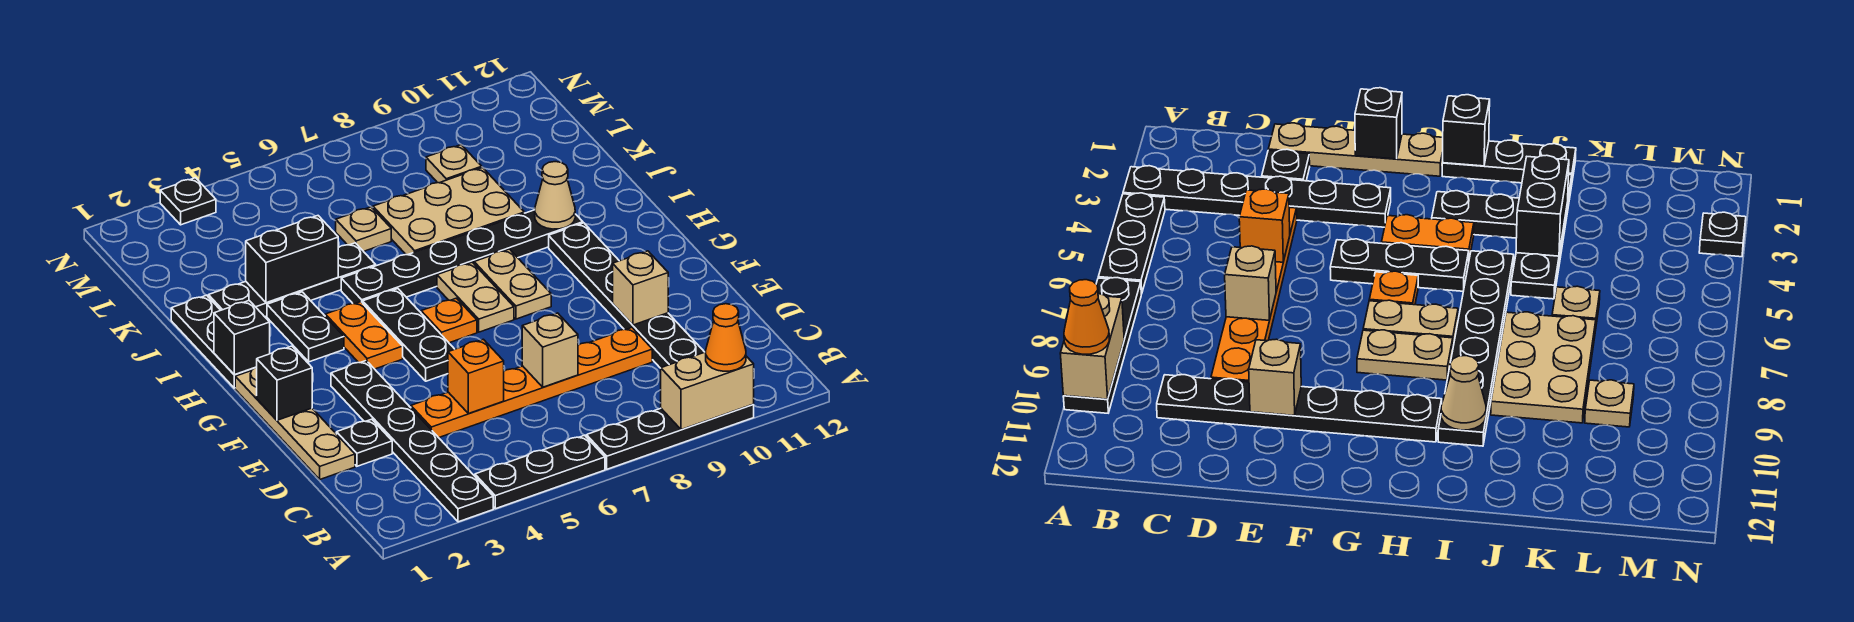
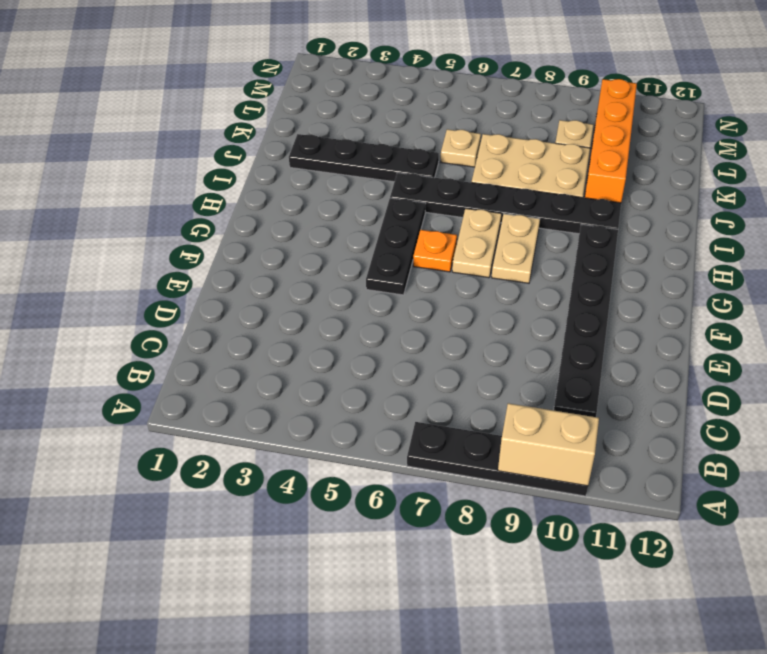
orange 1x4 brick [585,79,637,203] -> none
none -> black 1x6 plate [331,361,493,522]
none -> black 1x3 plate [475,435,605,509]
none -> tan 1x4 plate [235,367,355,479]

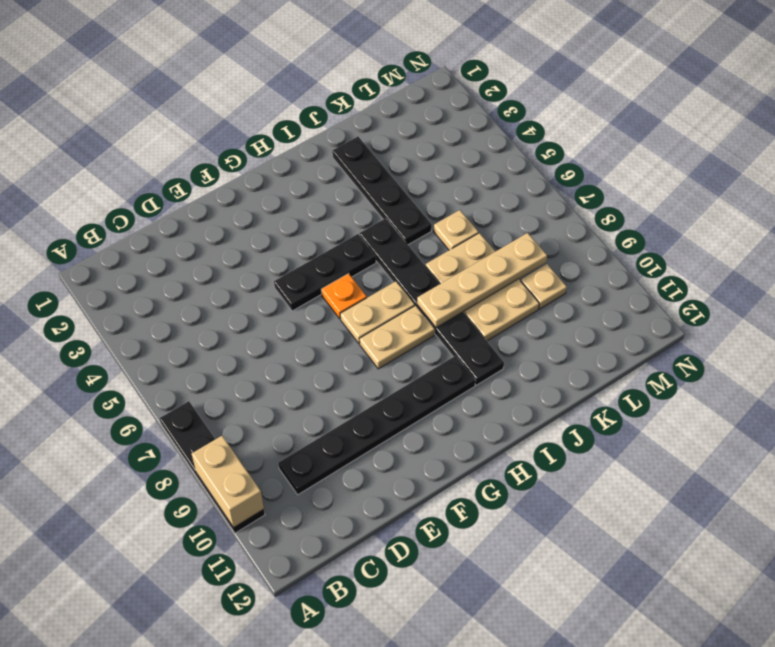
tan 1x4 plate [417,233,547,328] -> tan 1x4 plate moved to [235,367,355,479]
none -> black 1x6 plate [331,361,493,522]
none -> black 1x3 plate [475,435,605,509]
none -> black 1x1 plate [337,419,392,466]

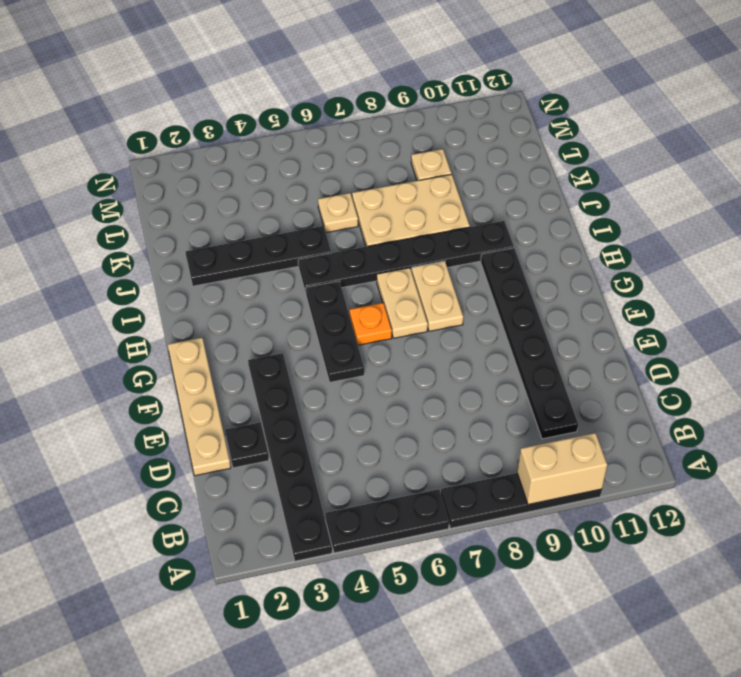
none -> orange 1x6 plate [411,328,652,438]
none -> orange 1x2 plate [325,302,403,369]
none -> black 1x3 plate [171,295,254,388]

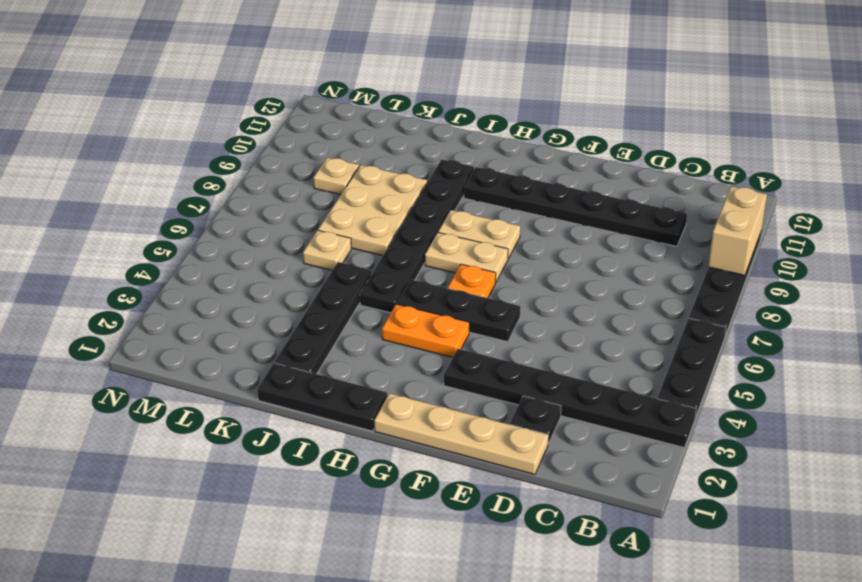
none -> orange 1x6 plate [411,328,652,438]
none -> black 1x2 plate [267,292,344,362]
none -> black 1x1 plate [160,178,216,225]

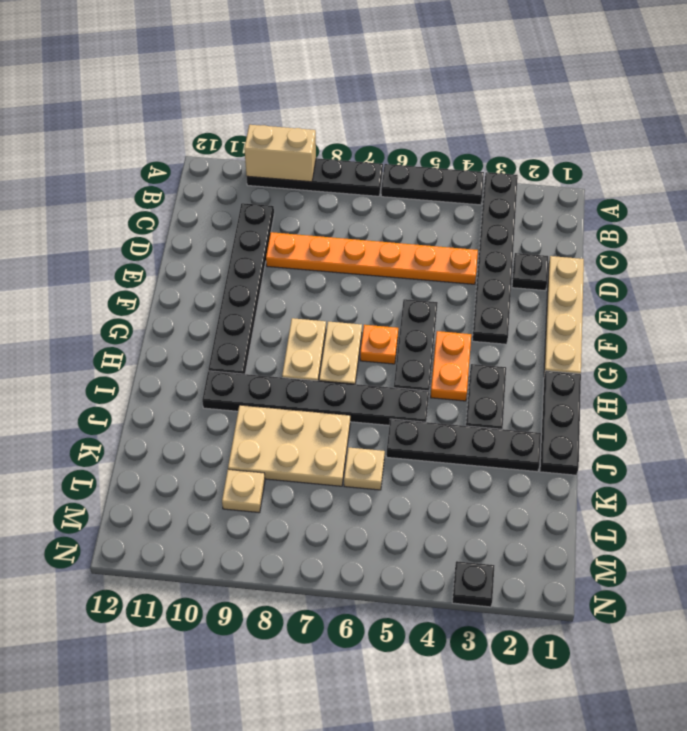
none -> orange 1x1 brick [448,339,504,414]
none -> tan 1x1 brick [522,313,578,387]
none -> tan 1x1 brick [613,251,668,325]

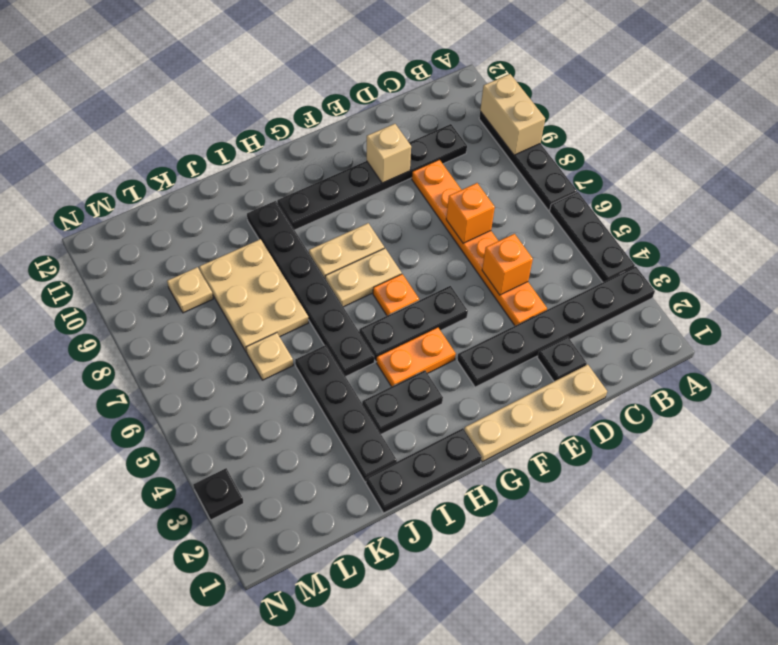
orange 1x1 brick [446,183,495,243] -> tan 1x1 brick [522,313,578,387]
none -> black 1x1 brick [257,346,312,420]
none -> black 1x1 brick [214,301,270,375]
none -> tan 1x1 cone [535,162,575,229]

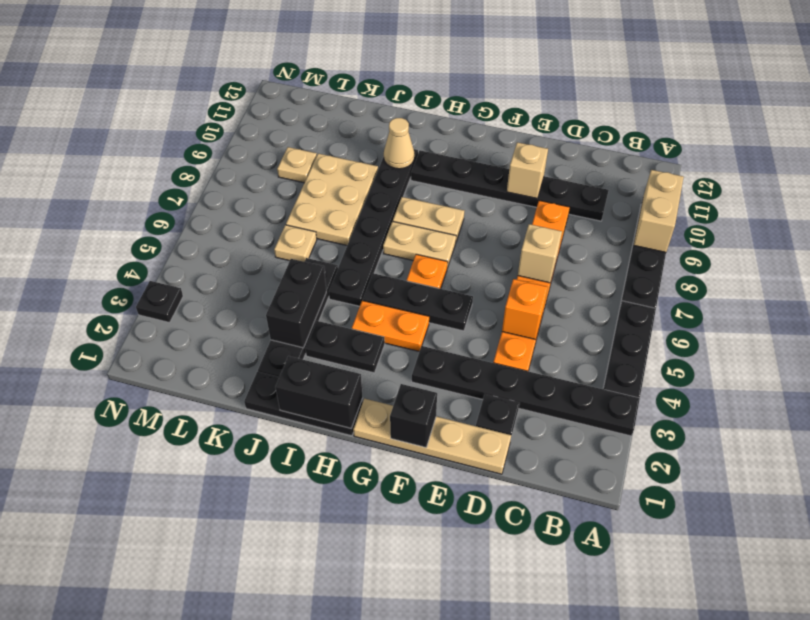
black 1x2 brick [276,356,363,428] -> black 1x1 brick [214,301,270,375]
none -> orange 1x1 cone [706,304,746,371]

